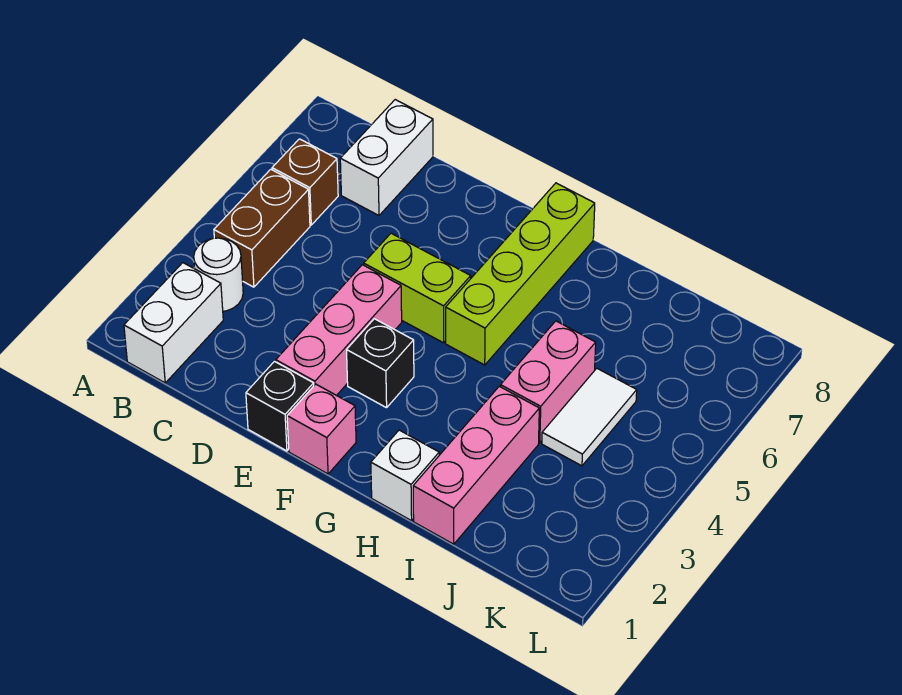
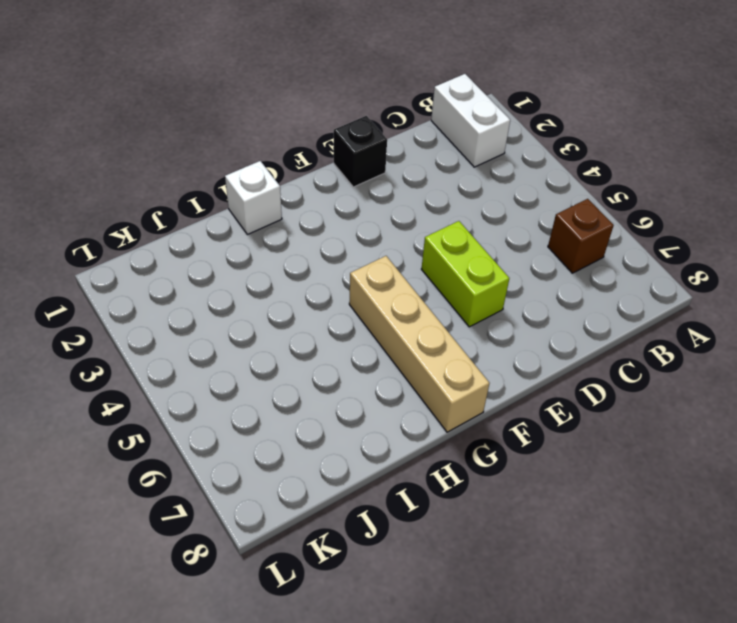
lime 1x2 brick [421,221,509,327] -> lime 1x2 brick turned to [364,233,471,343]
tan 1x4 brick [349,256,490,432] -> lime 1x4 brick [446,183,595,365]
none -> white 1x1 round brick [194,238,243,311]
none -> brown 1x2 brick [214,169,310,287]
none -> white 1x2 brick [340,100,433,215]

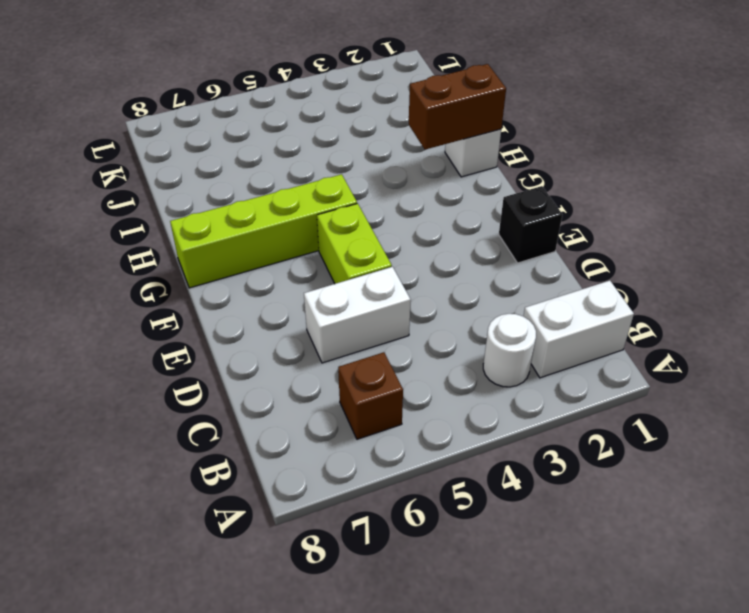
white 1x2 brick [304,267,411,363] -> white 1x2 brick moved to [340,100,433,215]
brown 1x2 brick [409,64,506,150] -> brown 1x2 brick moved to [214,169,310,287]
none -> pink 1x3 brick [276,265,402,396]
none -> pink 1x1 brick [287,384,356,474]
none -> black 1x1 brick [347,319,414,408]

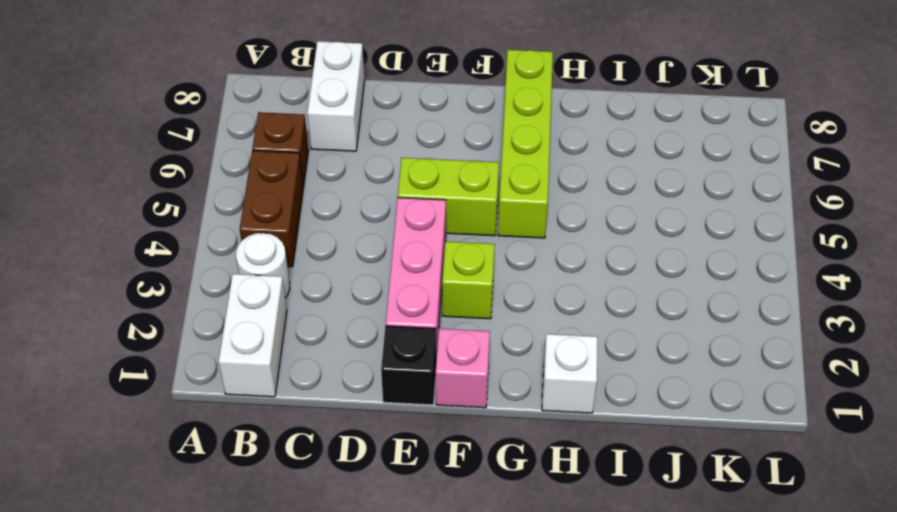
lime 1x1 brick [442,241,495,319] -> black 1x1 brick [347,319,414,408]
none -> pink 1x3 brick [413,386,539,544]
none -> pink 1x2 brick [501,321,596,443]
none -> white 1x2 tile [542,368,637,466]

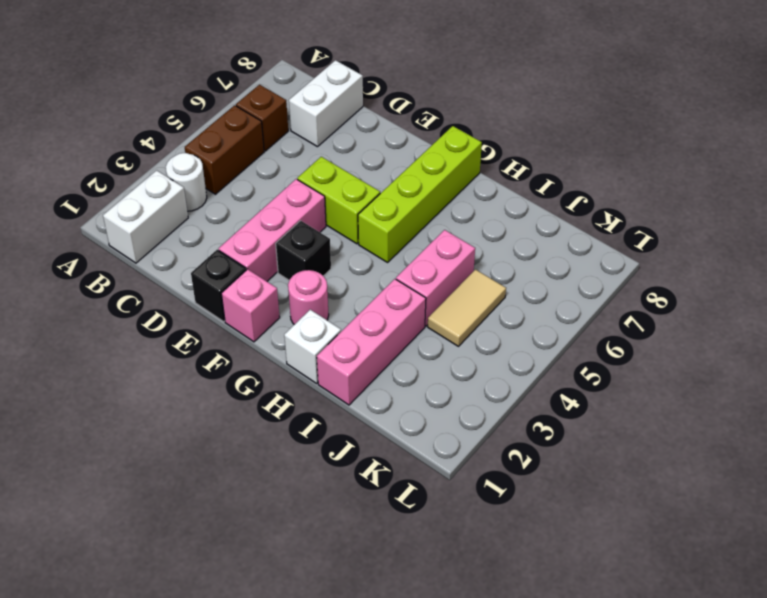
pink 1x1 round brick [288,270,329,325] -> none
tan 1x2 tile [428,270,506,346] -> white 1x2 tile [542,368,637,466]

